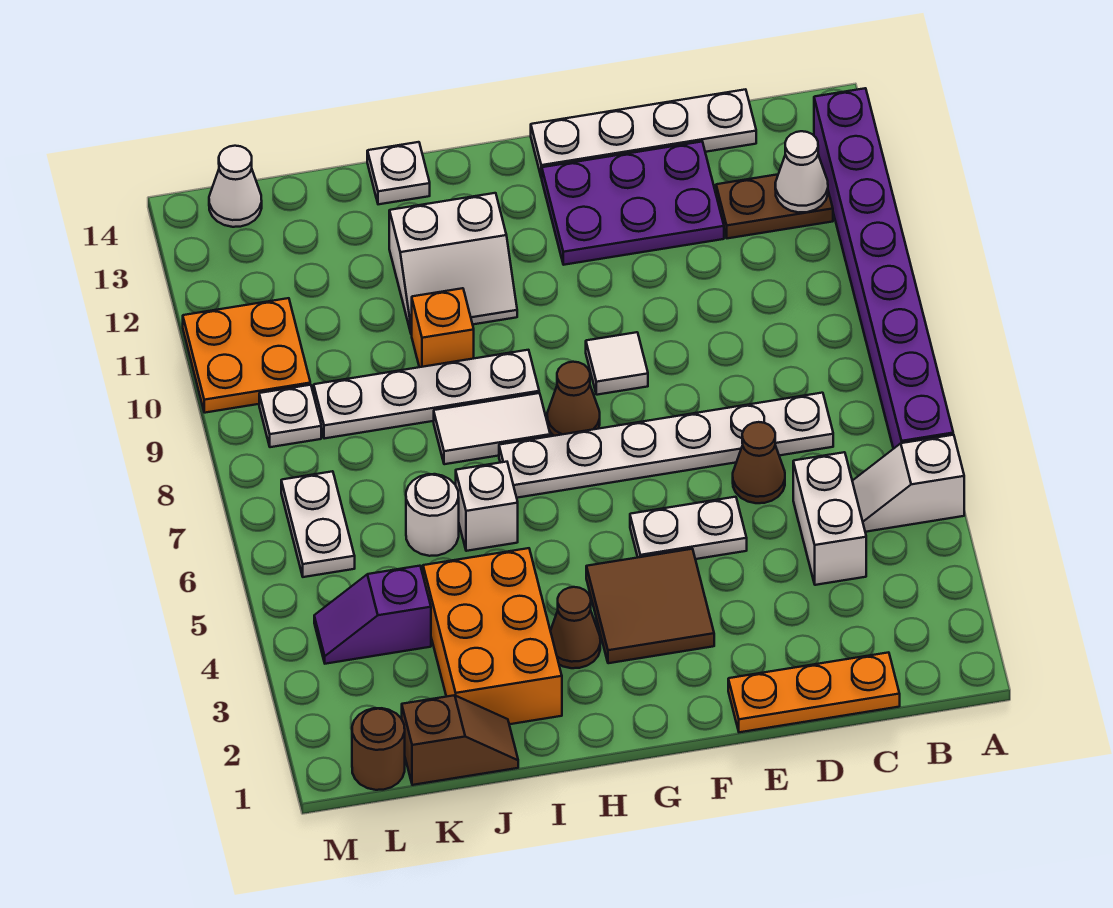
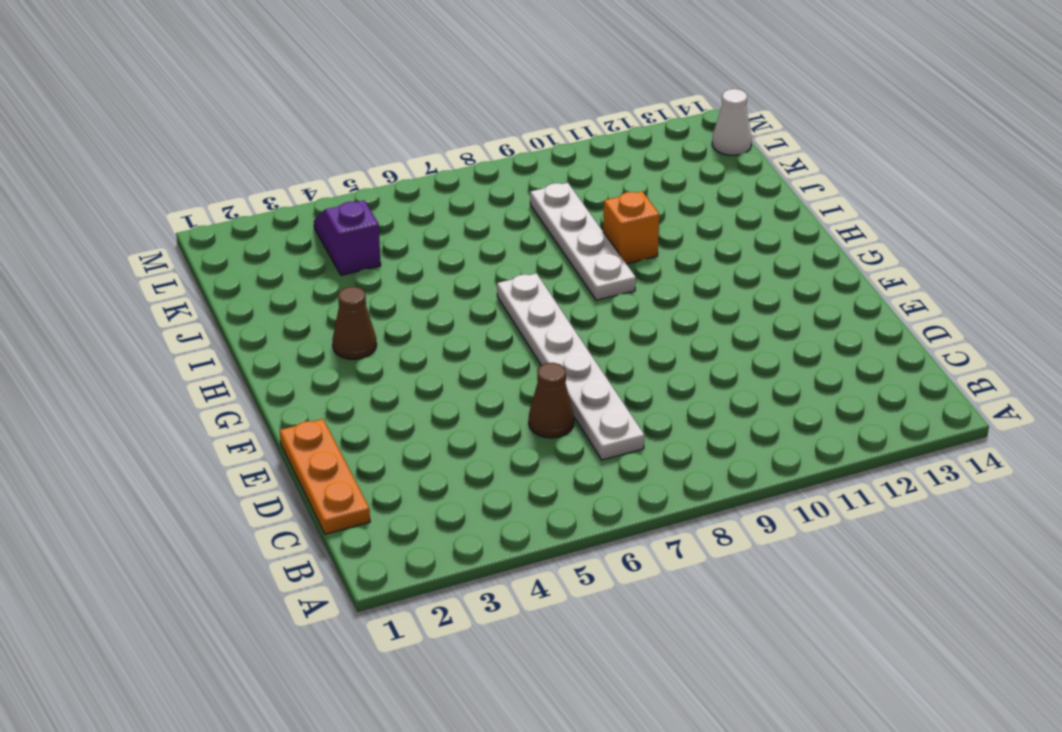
none -> white 1x2 slope [852,435,964,532]
none -> purple 1x8 brick [814,88,953,449]
none -> brown 1x2 plate [716,174,833,238]
none -> white 1x2 brick [793,452,866,585]

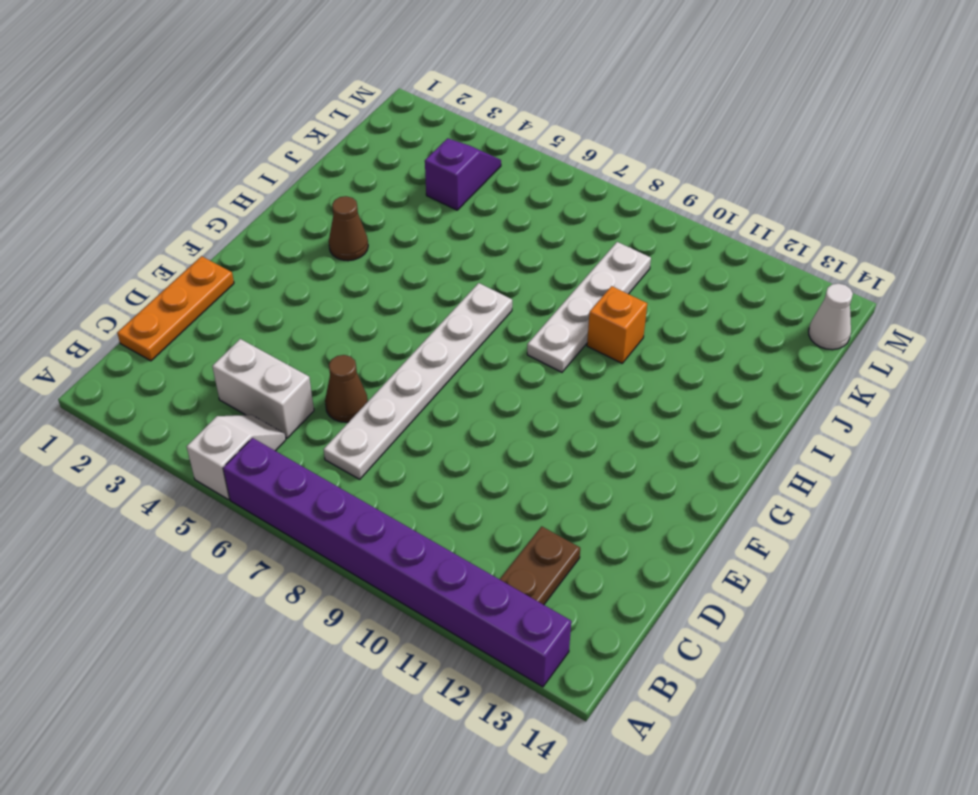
none -> white 1x4 plate [531,89,756,178]
none -> purple 2x3 plate [542,142,724,265]
none -> white 1x2 plate [630,497,747,559]
none -> brown 2x2 tile [586,549,714,663]

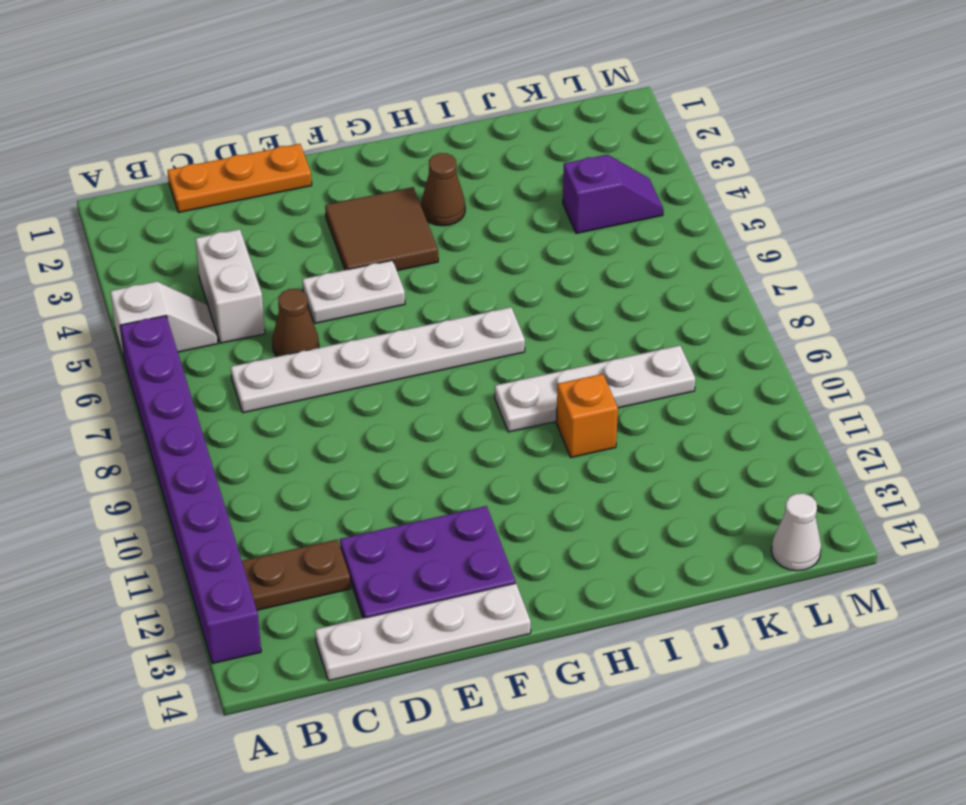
none -> white 1x1 tile [586,332,648,395]
none -> brown 1x1 cone [547,362,600,436]
none -> white 1x2 tile [434,393,550,464]
none -> white 2x2 slope [389,193,517,334]

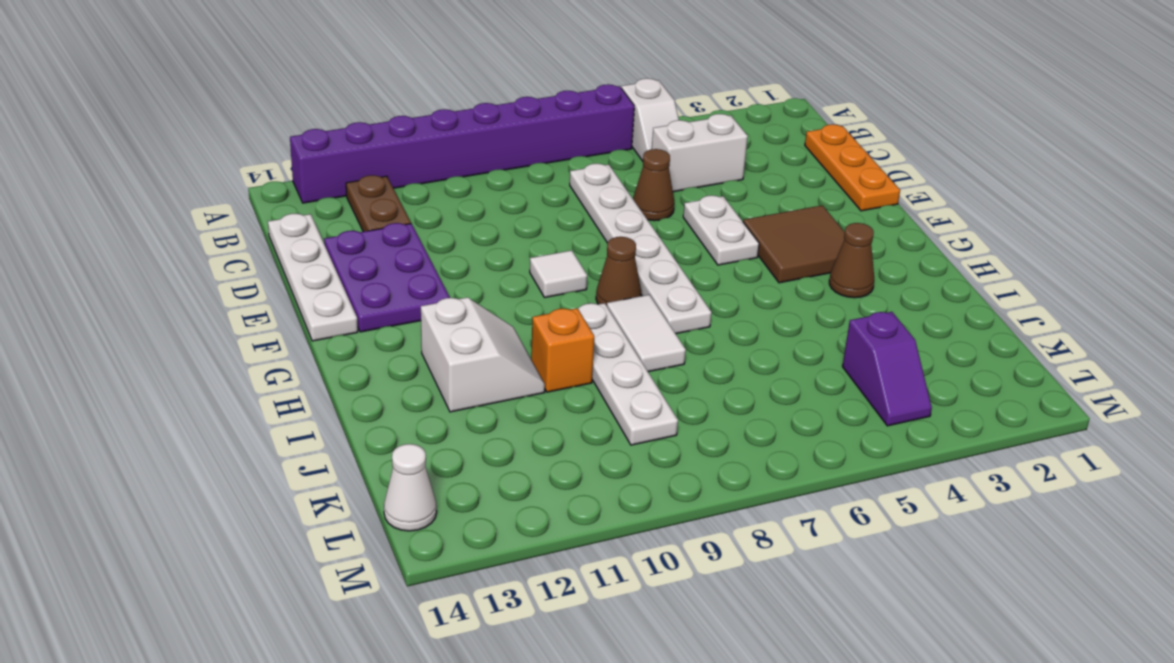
none -> orange 2x3 brick [423,548,562,724]
none -> white 1x1 brick [456,462,518,551]
none -> white 1x1 plate [367,142,430,204]
none -> brown 1x2 slope [402,695,518,785]

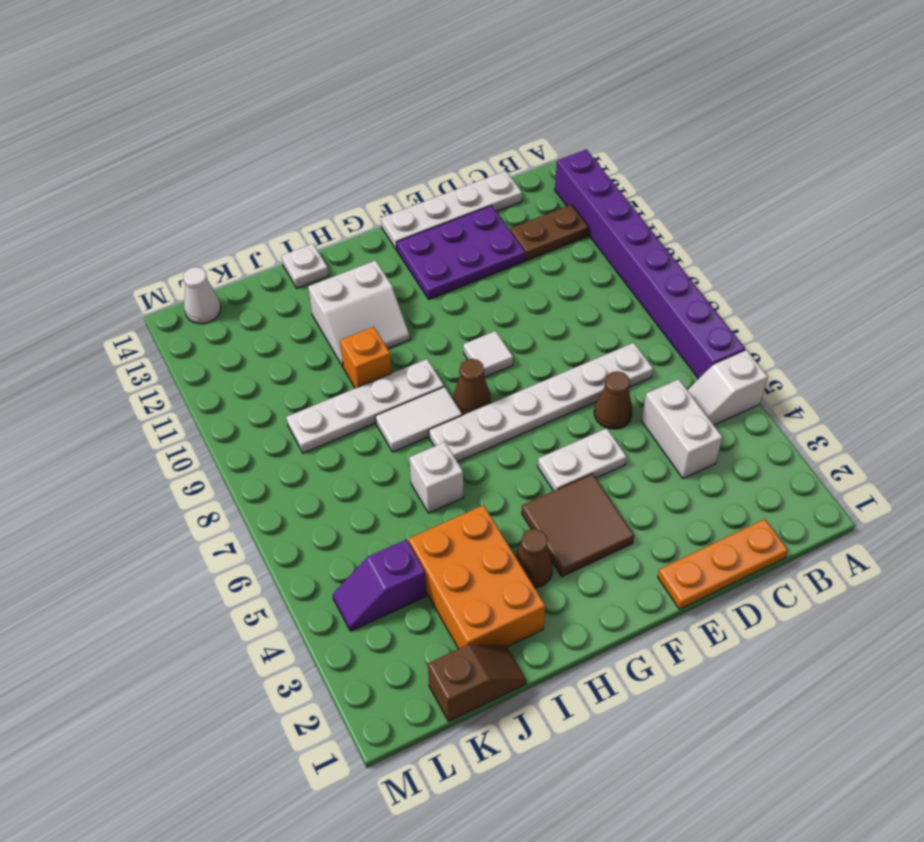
none -> white 1x1 round brick [406,474,459,556]
none -> brown 1x1 round brick [352,708,405,790]
none -> white 1x2 plate [281,471,355,577]
none -> white 1x1 plate [259,385,321,447]

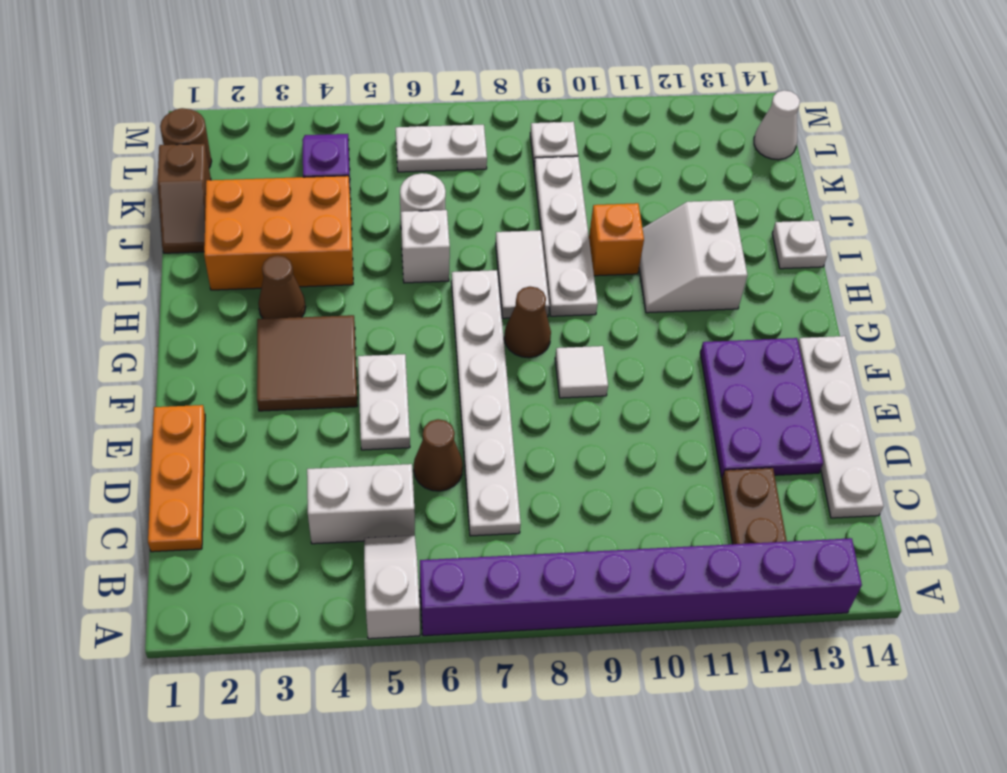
none -> orange 2x2 plate [183,298,310,413]
none -> white 1x1 cone [775,131,828,212]

